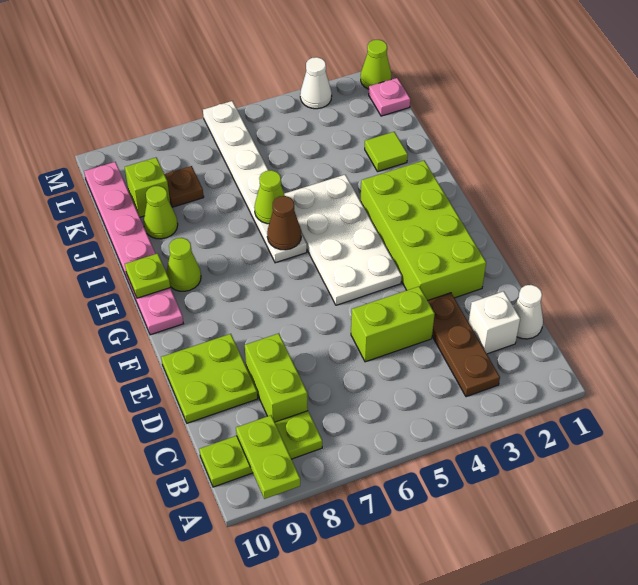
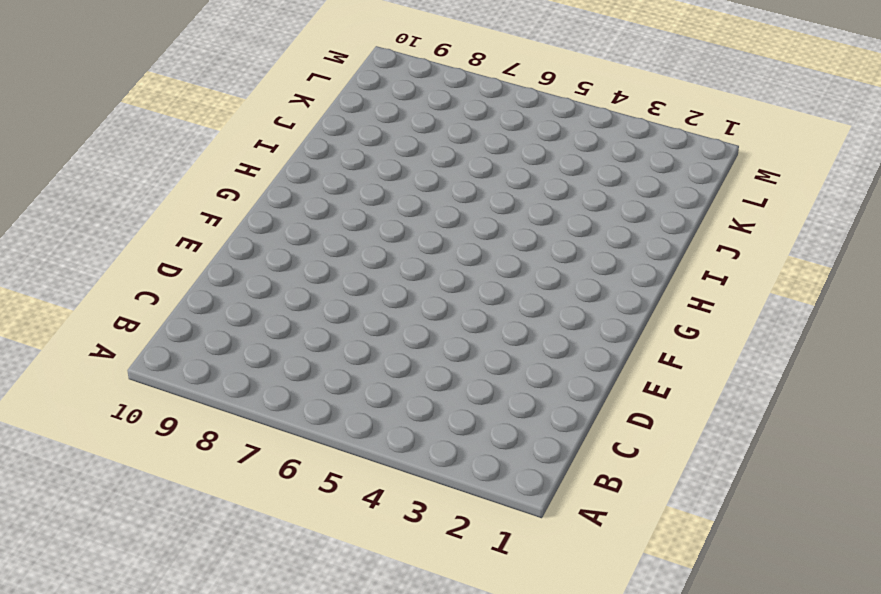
none -> brown 1x3 plate [428,293,500,397]
none -> lime 1x3 plate [199,411,322,487]
none -> white 1x1 cone [513,285,543,339]

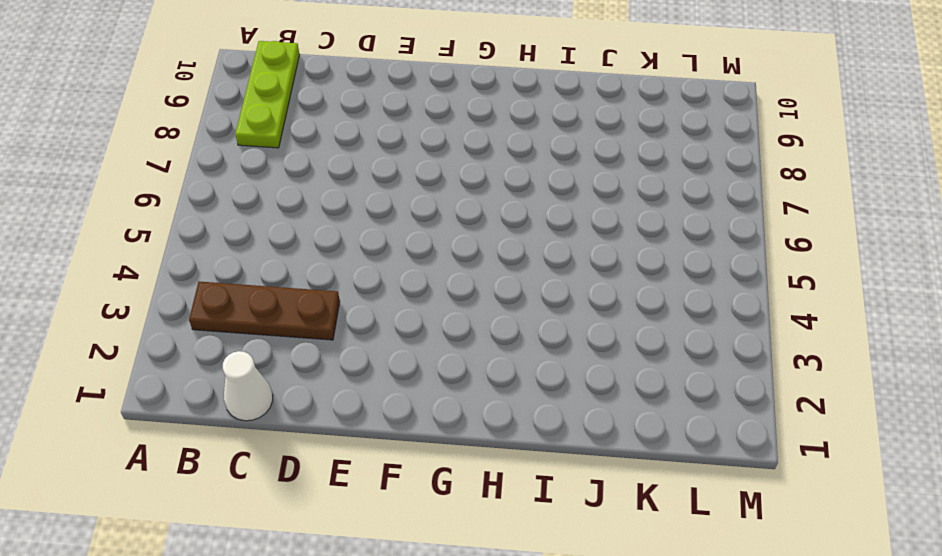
none -> white 1x1 brick [469,291,520,354]
none -> lime 1x2 brick [245,333,308,422]
none -> lime 1x2 brick [351,287,435,362]

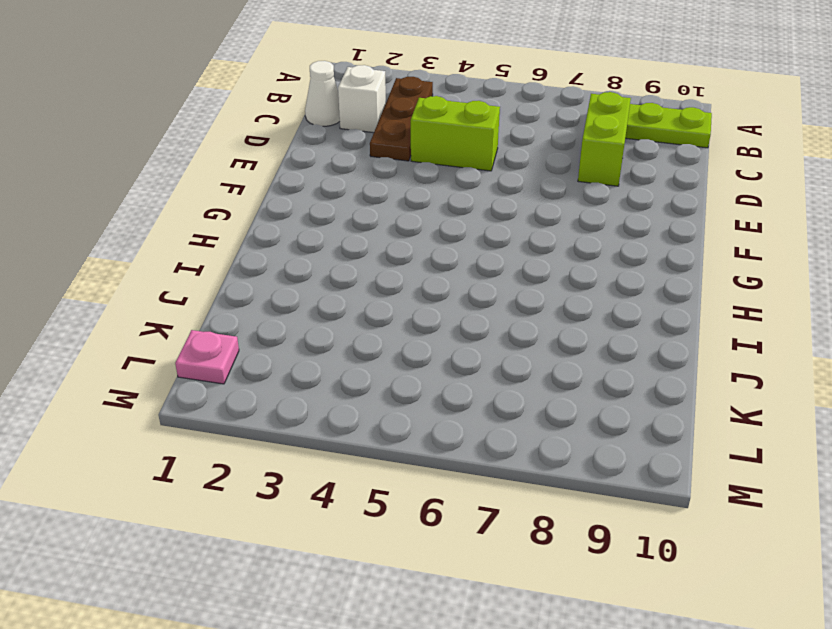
none -> lime 2x2 plate [161,334,258,423]
none -> lime 2x4 brick [361,161,486,300]
none -> white 2x4 plate [284,175,402,305]

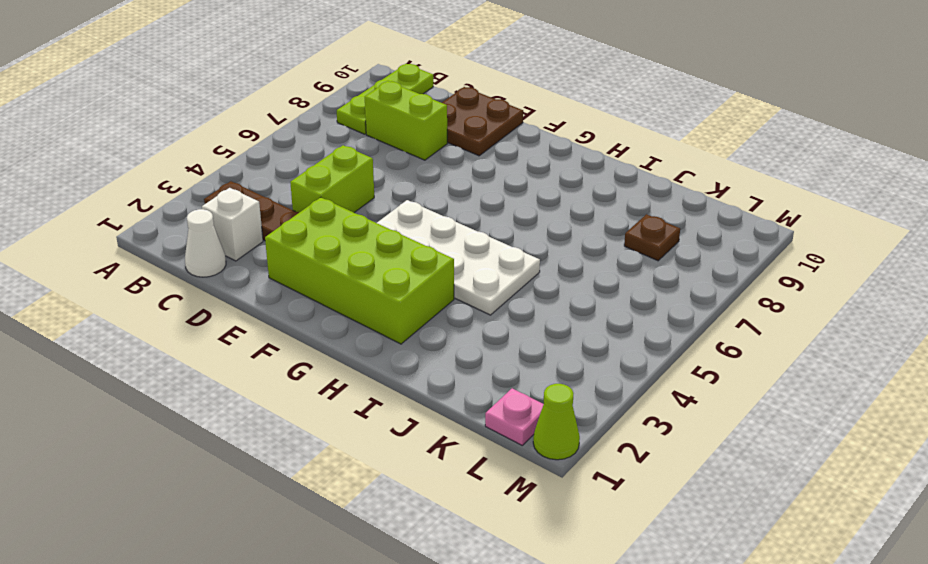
brown 2x2 plate [442,87,523,156] -> lime 2x2 plate [161,334,258,423]
none -> pink 1x6 plate [84,162,183,335]
none -> white 1x6 plate [203,101,307,263]
none -> lime 1x1 cone [166,238,201,291]

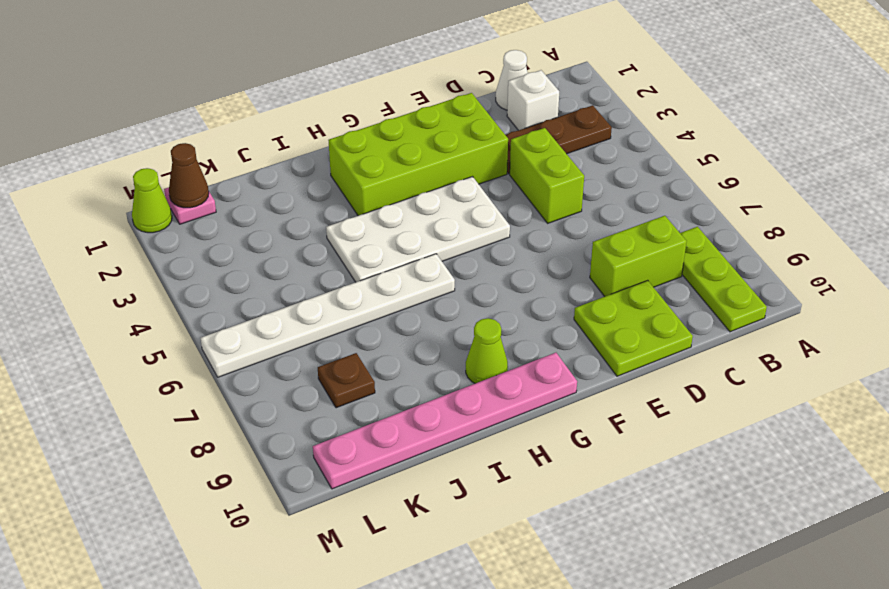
brown 1x1 cone [169,143,209,208] -> brown 1x1 cone moved to [267,196,301,250]
none -> lime 1x1 tile [365,132,408,172]
none -> lime 1x1 cone [144,186,178,239]
none -> lime 1x1 brick [125,158,170,217]

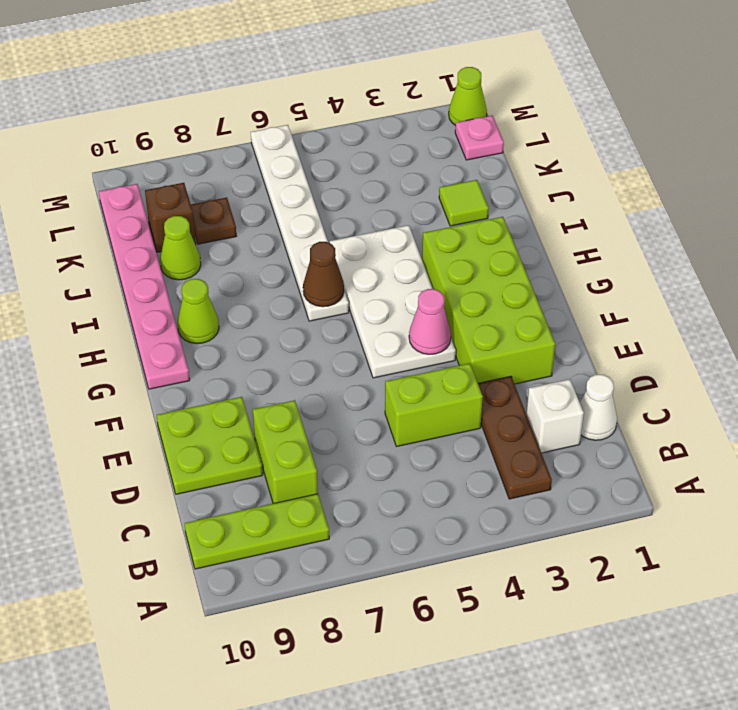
pink 1x1 cone [409,289,451,354] -> none
brown 1x1 brick [145,183,196,252] -> lime 1x1 brick [125,158,170,217]
none -> white 1x1 cone [300,57,332,109]
none -> lime 1x2 plate [236,415,300,499]
none -> lime 1x1 plate [125,253,170,298]

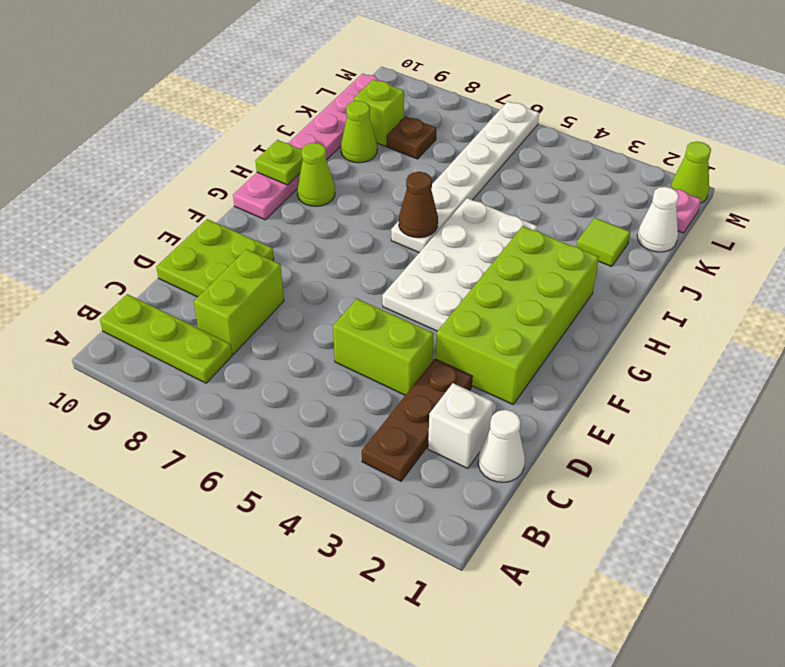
white 1x1 cone [637,187,679,252] -> white 1x1 cone moved to [300,57,332,109]
none -> lime 1x2 plate [236,415,300,499]
none -> lime 1x1 cone [254,170,285,224]

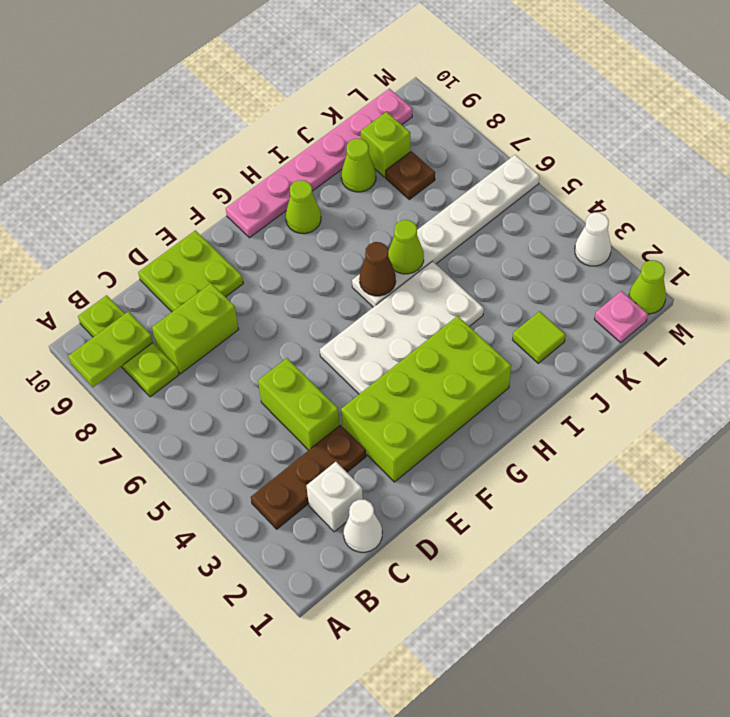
none -> lime 1x1 plate [125,253,170,298]

